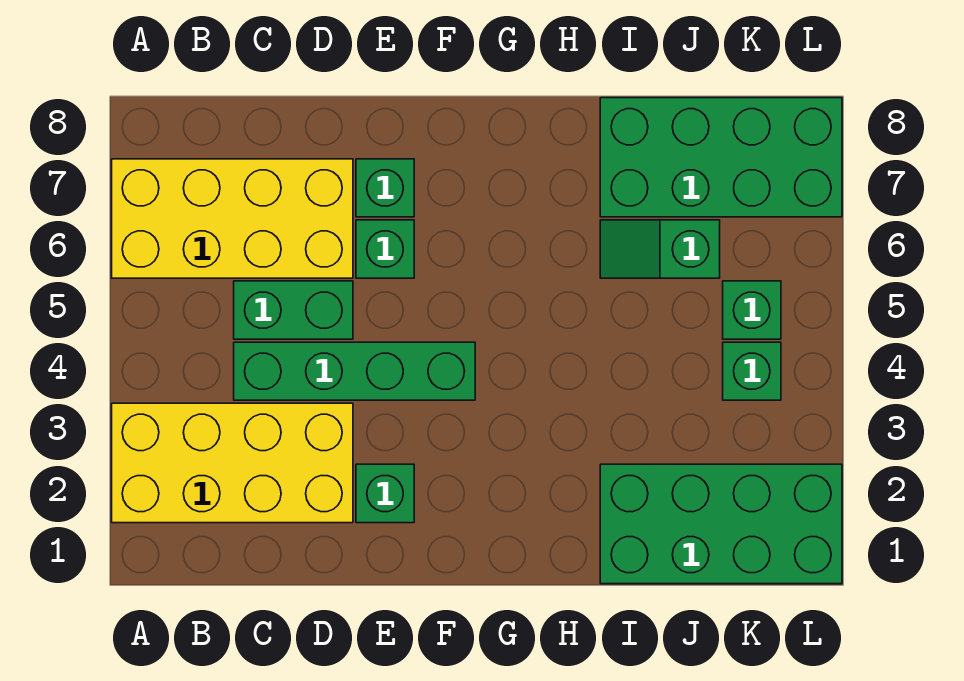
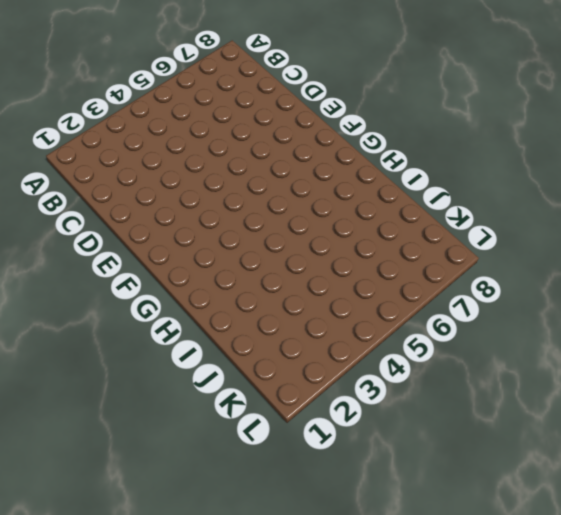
none -> yellow 2x4 brick [112,403,353,523]
none -> yellow 2x4 brick [112,159,353,278]
none -> green 1x4 brick [234,342,475,400]

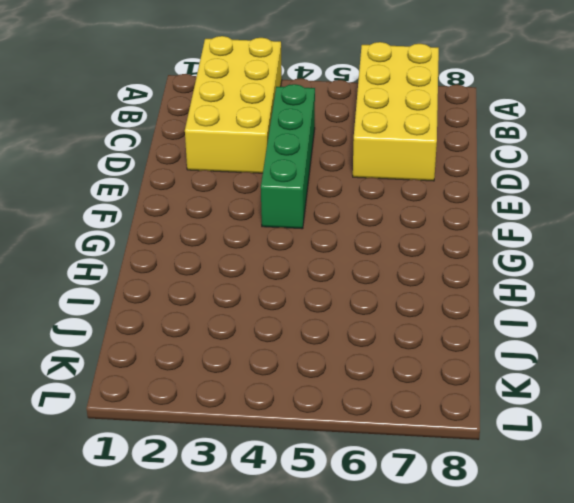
none -> green 1x2 brick [234,281,353,339]
none -> green 1x1 brick [356,464,414,523]
none -> green 1x1 brick [356,220,414,278]

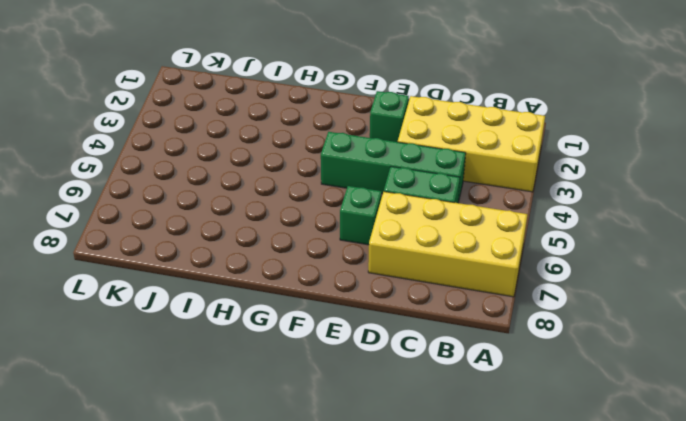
none -> green 1x1 brick [356,159,414,217]
none -> green 2x4 brick [600,464,842,584]
none -> green 1x2 slope [600,220,720,278]

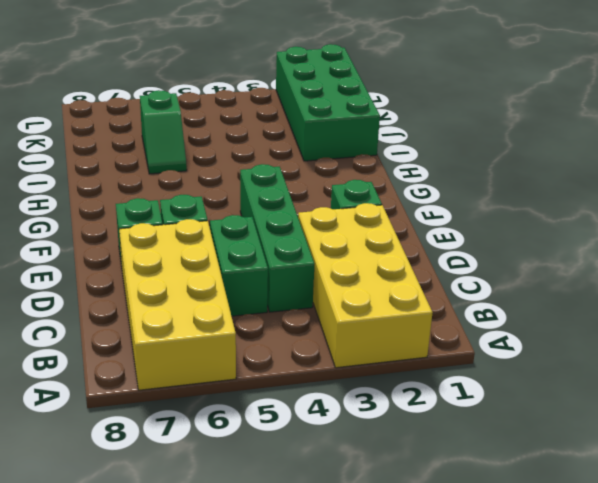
none -> green 2x4 brick [600,98,842,217]
none -> green 1x1 brick [723,342,781,400]
none -> green 1x1 brick [723,281,781,339]

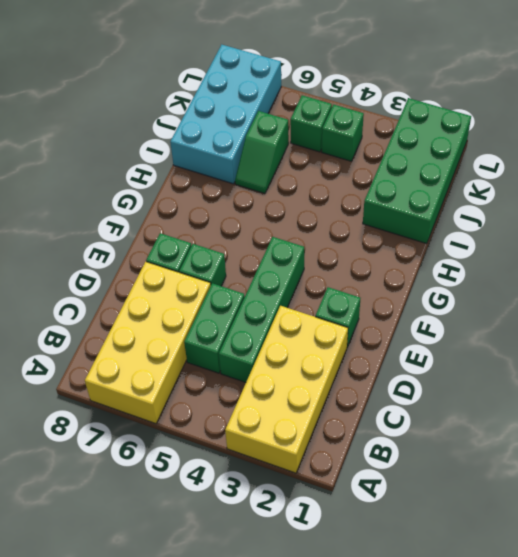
cyan 2x4 brick [170,45,281,184] -> green 2x4 brick [600,98,842,217]

